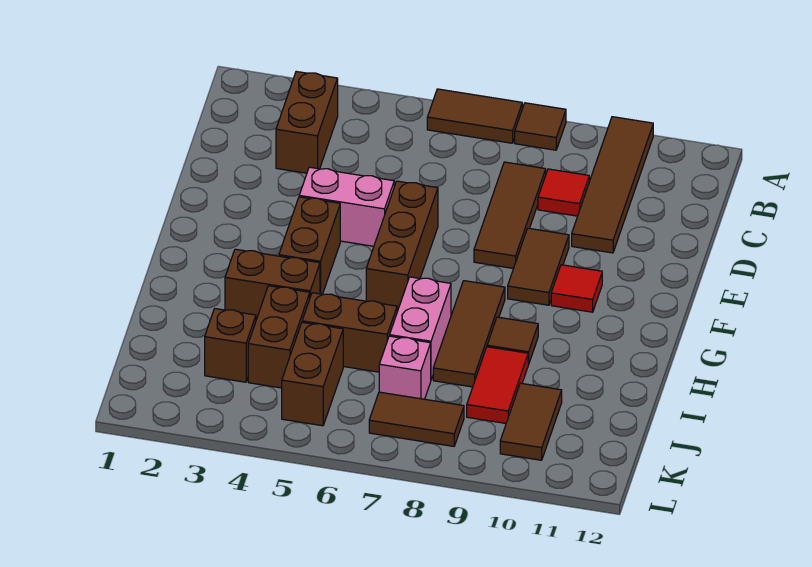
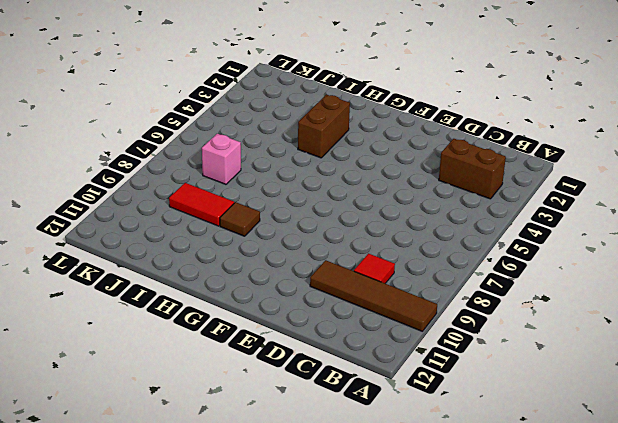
none -> brown 1x2 tile [427,89,522,143]
none -> brown 1x1 tile [515,103,566,150]
none -> brown 1x3 tile [474,162,546,268]

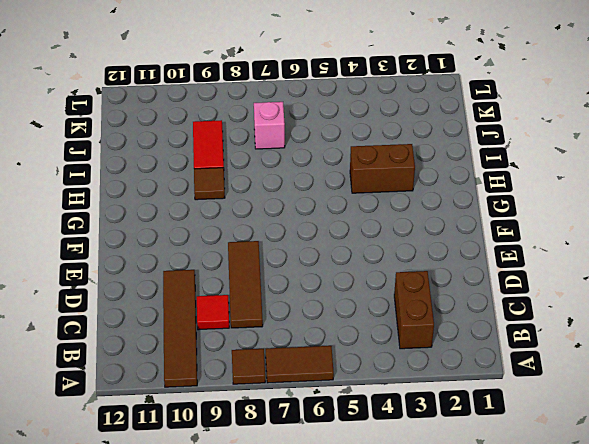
none -> pink 1x2 brick [299,167,394,246]
none -> brown 1x3 brick [366,181,438,311]
none -> brown 1x2 tile [508,228,569,305]

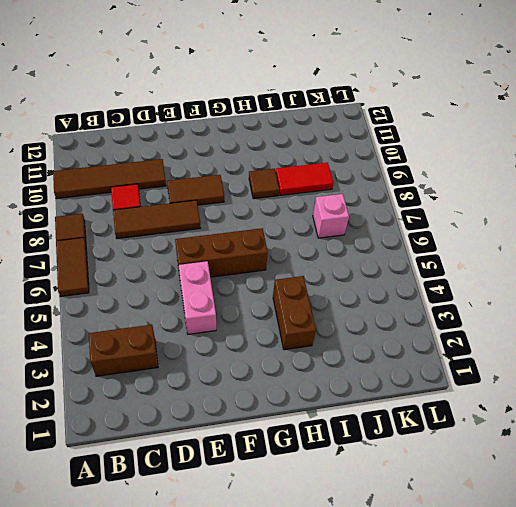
none -> brown 1x2 brick [279,197,340,294]
none -> red 1x1 tile [551,265,602,312]
none -> brown 1x3 tile [433,281,505,387]

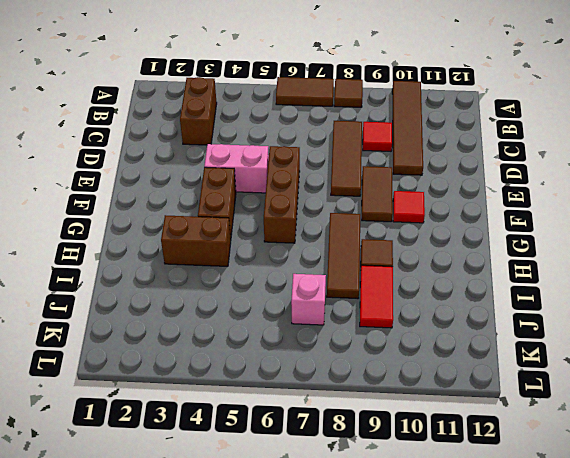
none -> pink 1x2 brick [390,277,451,379]
none -> brown 1x2 brick [248,286,310,388]
none -> brown 1x2 brick [302,293,397,372]

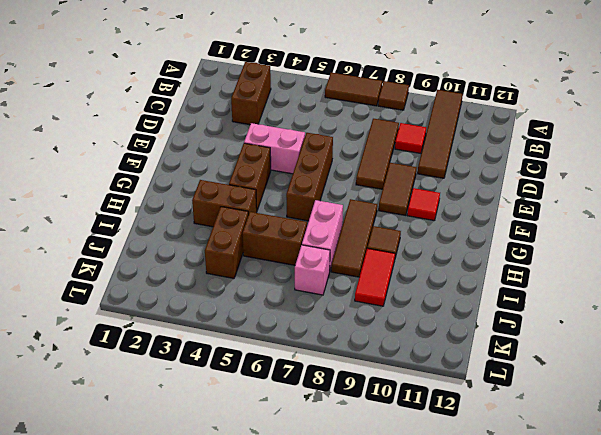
none -> brown 1x1 brick [205,309,256,382]
none -> brown 1x2 brick [282,322,343,426]
none -> brown 1x2 tile [500,383,562,460]

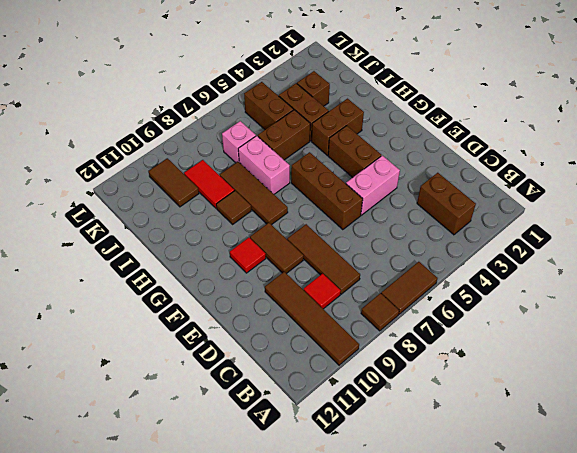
none -> brown 1x2 tile [369,392,464,446]

